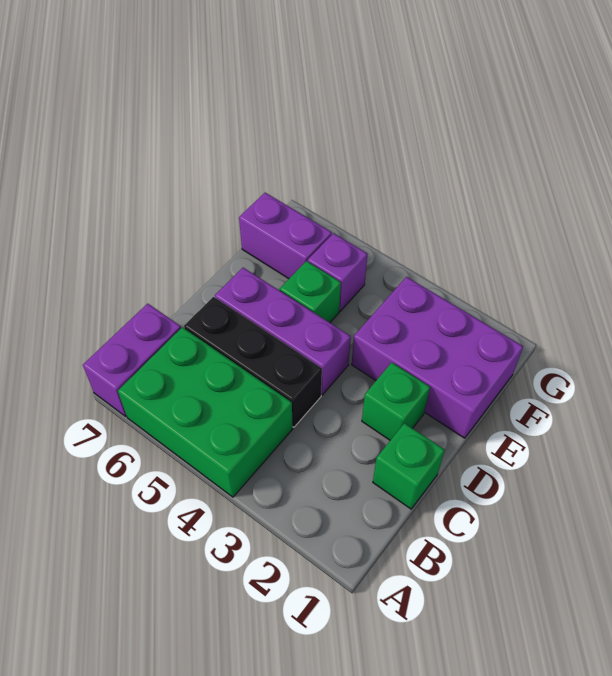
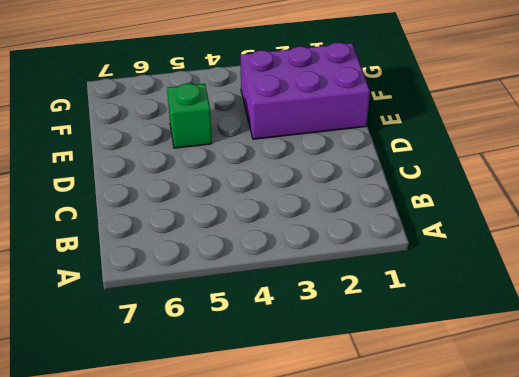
none -> green 2x3 brick [118,327,293,497]
none -> purple 1x2 brick [83,304,181,416]

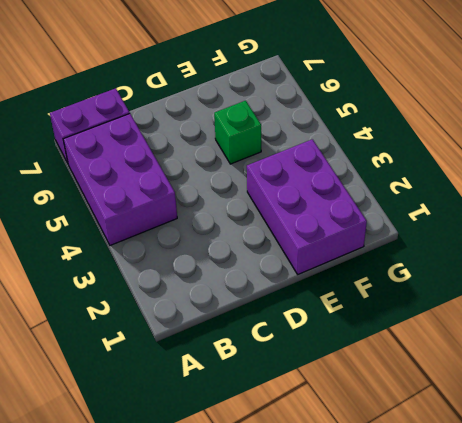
purple 2x3 brick [63,114,177,245] -> green 2x3 brick [118,327,293,497]
none -> green 1x1 brick [373,423,445,509]
none -> black 1x3 brick [184,297,322,427]

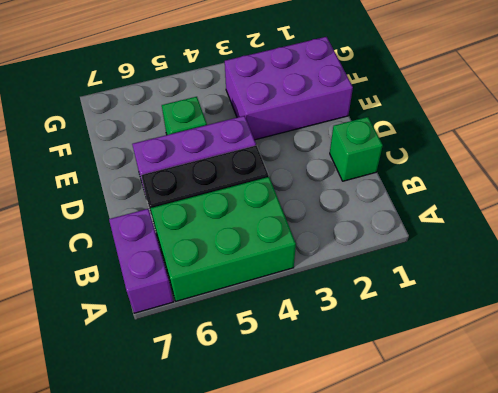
none -> green 1x1 brick [362,363,430,440]
none -> purple 1x1 brick [308,233,368,311]

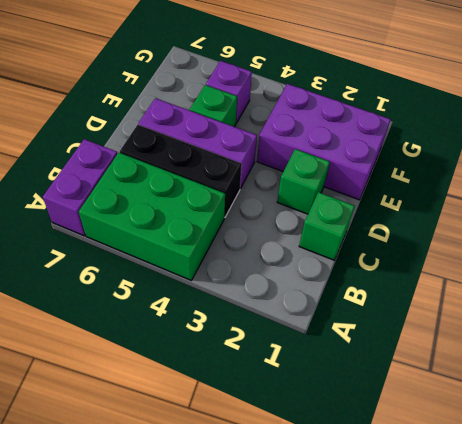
none -> purple 1x2 brick [239,193,332,279]

